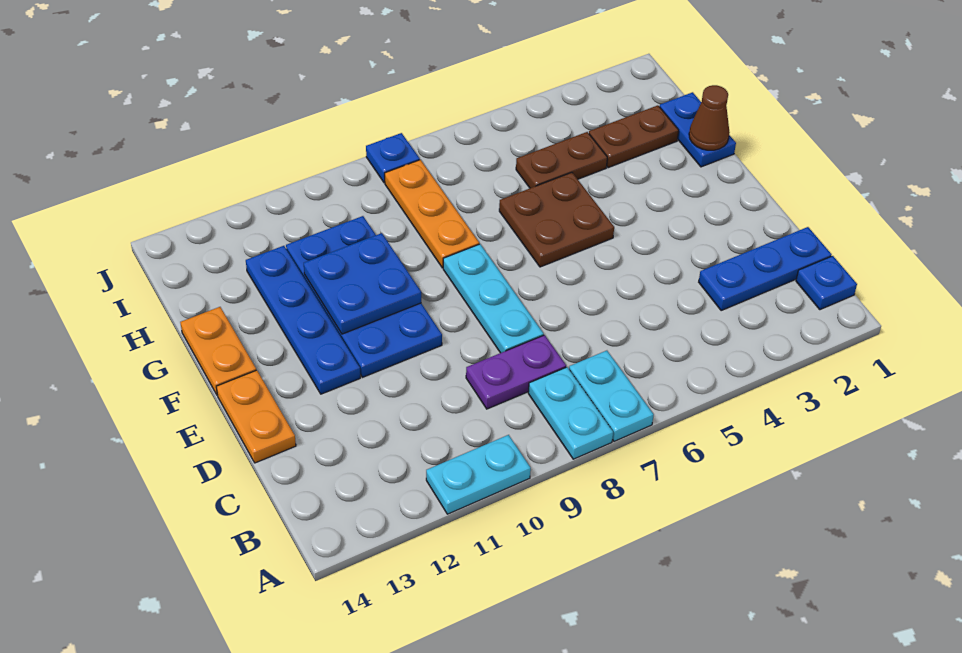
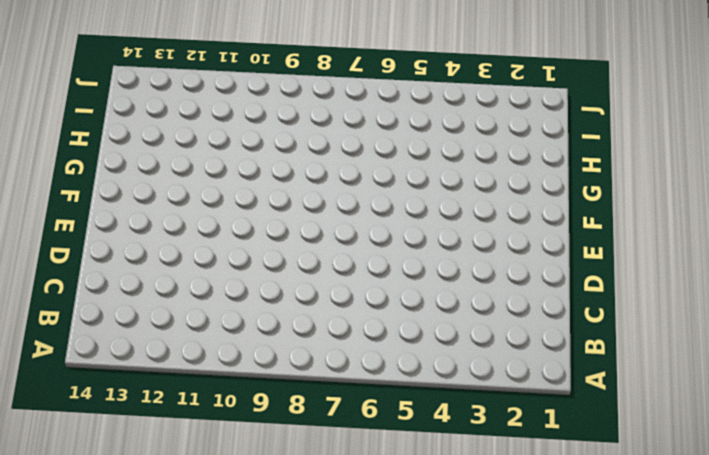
none -> cyan 1x2 plate [569,351,654,441]
none -> cyan 1x2 plate [528,367,613,459]
none -> cyan 1x2 plate [426,435,531,514]

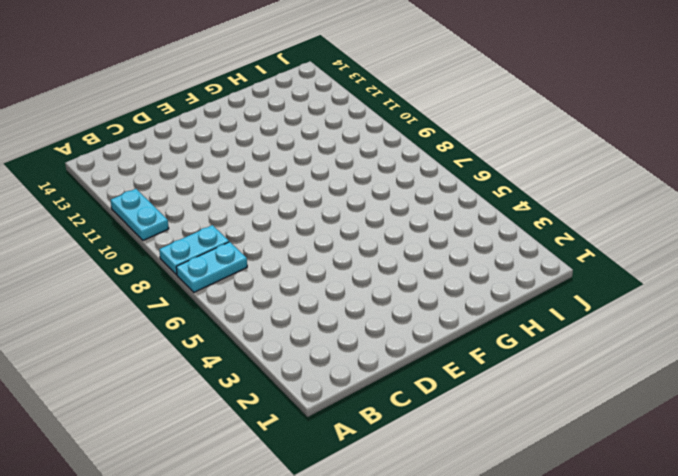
none -> blue 1x1 plate [796,256,857,310]
none -> blue 1x3 plate [699,227,832,311]
none -> purple 1x2 plate [466,335,566,409]

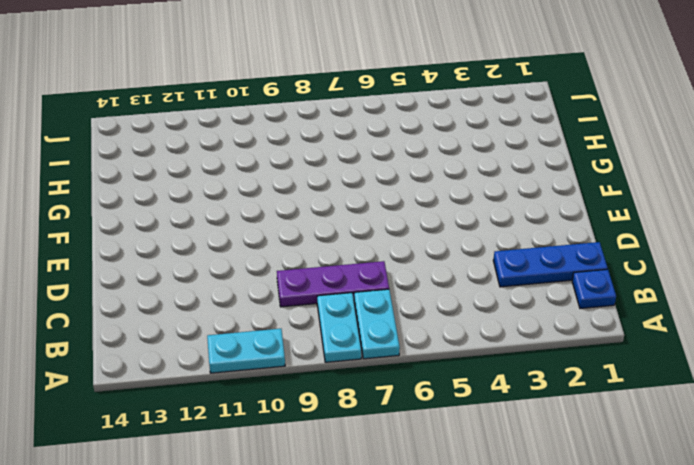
purple 1x3 plate [277,261,389,307] -> purple 1x2 plate [466,335,566,409]
none -> cyan 1x3 plate [443,244,544,353]
none -> orange 1x2 plate [216,370,296,463]
none -> blue 2x4 plate [286,216,442,377]

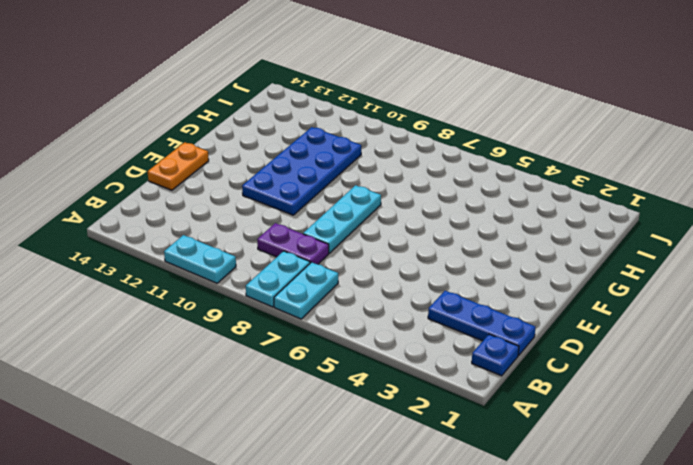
none -> blue 1x4 plate [246,246,360,394]
none -> brown 2x2 plate [499,173,614,267]
none -> orange 1x2 plate [180,307,256,394]

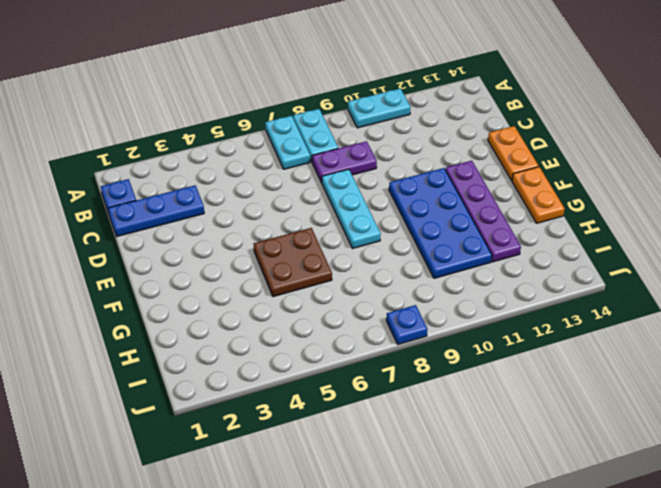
purple 1x4 plate [445,161,521,262] -> blue 1x4 plate [246,246,360,394]
none -> blue 1x2 plate [659,92,736,167]
none -> orange 1x3 plate [385,160,479,268]
none -> brown 1x2 plate [589,105,679,168]

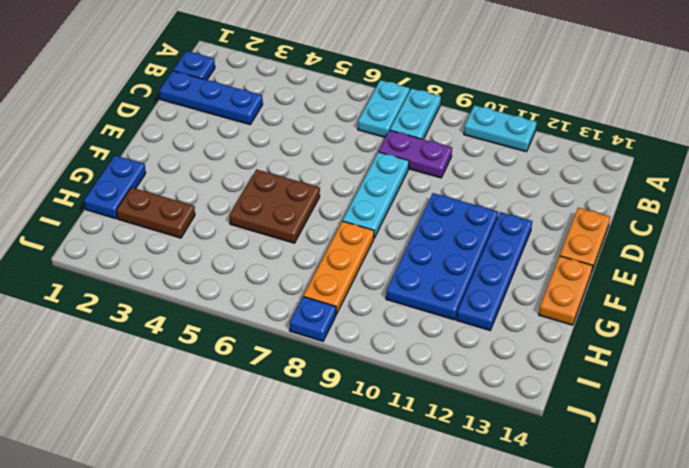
none -> brown 1x2 plate [516,132,607,188]
none -> blue 2x2 plate [304,233,421,334]
none -> brown 1x1 cone [689,85,730,150]

